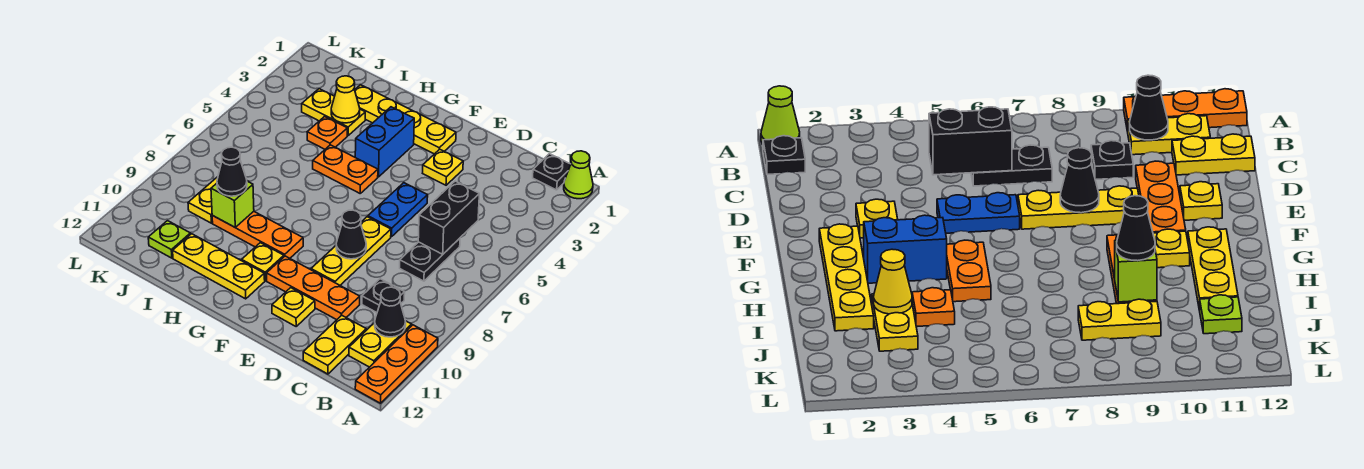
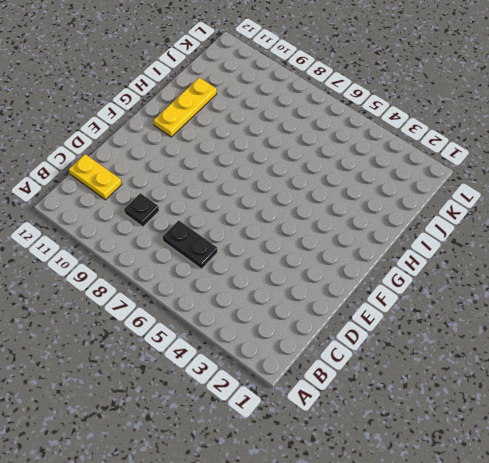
none -> lime 1x1 cone [564,151,593,199]
none -> orange 1x3 plate [355,325,438,403]
none -> black 1x1 plate [533,154,571,190]

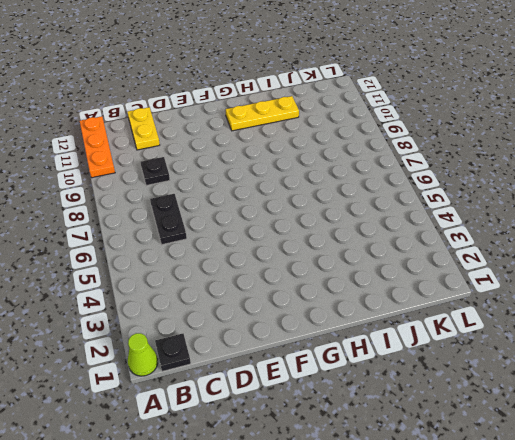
none -> yellow 1x2 plate [349,321,412,367]
none -> orange 1x3 plate [266,256,360,320]
none -> yellow 1x1 plate [423,149,463,185]

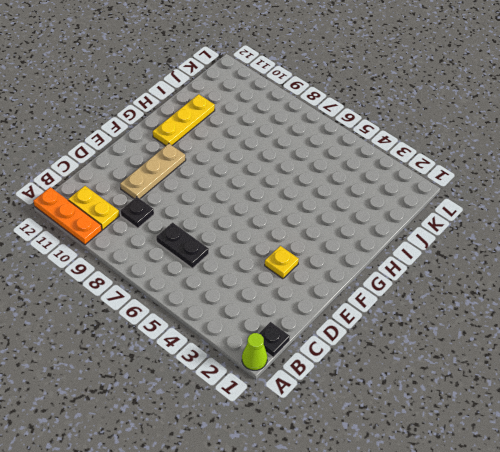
tan 1x3 plate [120,144,186,199] -> orange 1x3 plate [266,256,360,320]
none -> yellow 1x2 plate [303,315,366,374]
none -> blue 1x2 plate [368,183,428,237]
none -> yellow 1x3 plate [311,217,391,285]

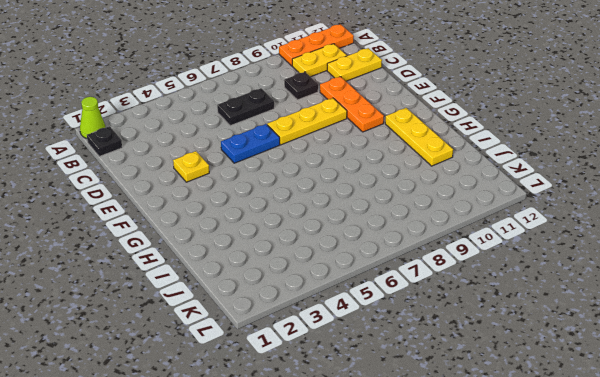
none -> yellow 1x1 plate [272,288,315,326]
none -> yellow 1x4 plate [355,85,456,154]
none -> blue 1x2 brick [355,107,414,177]

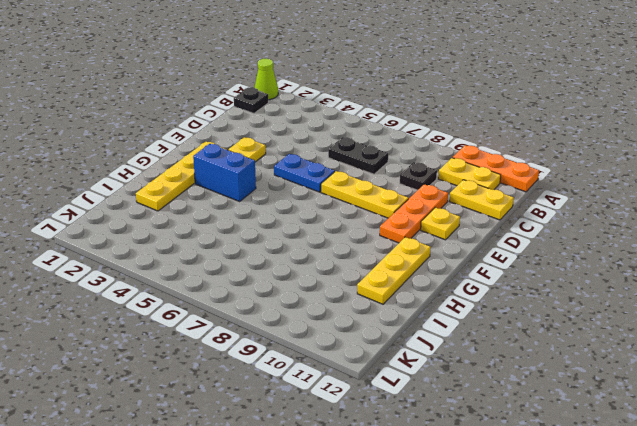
none -> orange 1x2 plate [313,145,378,193]
none -> orange 1x3 plate [212,211,303,258]
none -> yellow 1x1 plate [242,243,284,281]

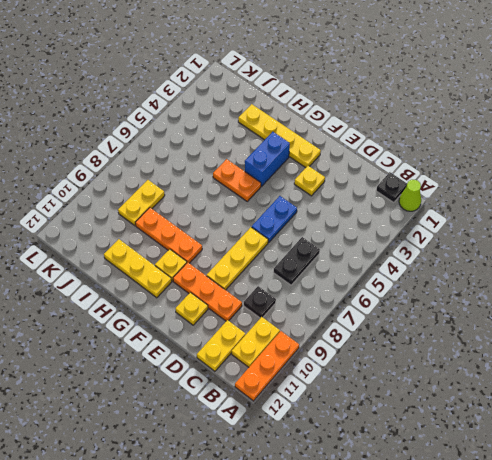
none -> yellow 1x2 plate [302,89,365,135]
none -> orange 1x1 plate [307,116,347,149]
none -> lime 1x1 plate [148,221,190,258]

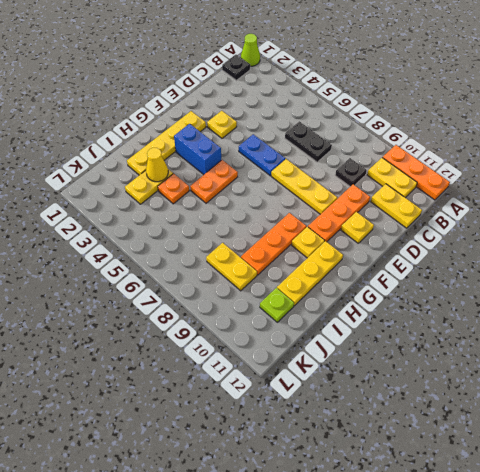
none -> black 1x1 cone [375,287,406,337]
none -> black 1x2 brick [418,181,479,254]
none -> black 1x1 cone [336,210,366,259]

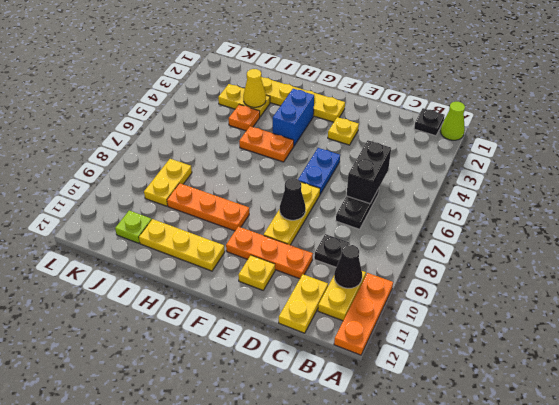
none -> yellow 1x1 plate [242,243,284,281]
none -> lime 1x1 brick [211,181,254,227]
none -> black 1x1 cone [217,147,247,196]

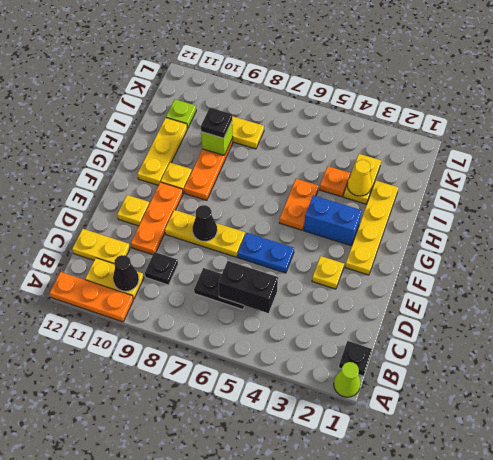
black 1x1 plate [201,108,232,138] -> black 1x1 cone [217,147,247,196]

